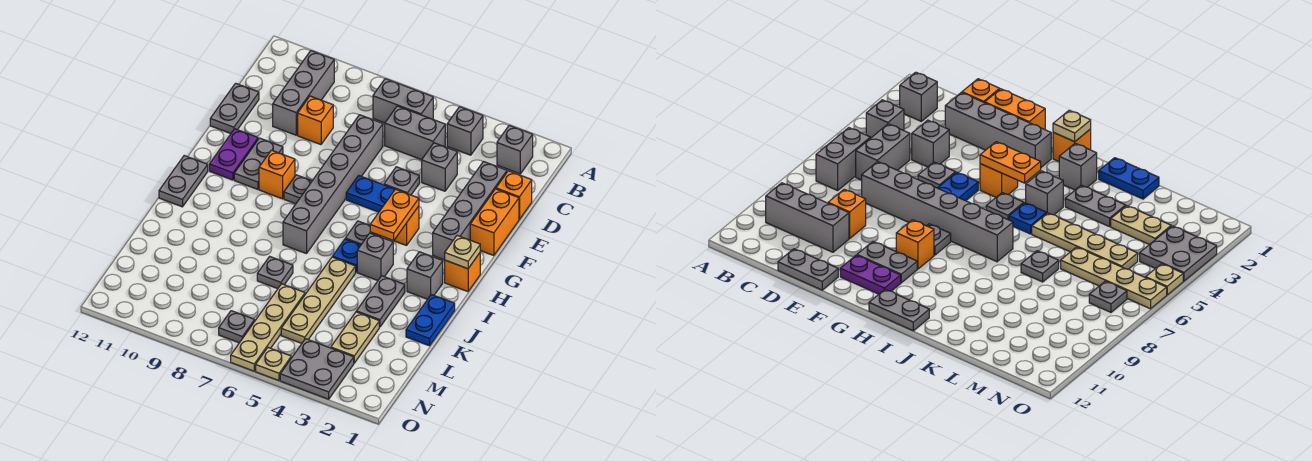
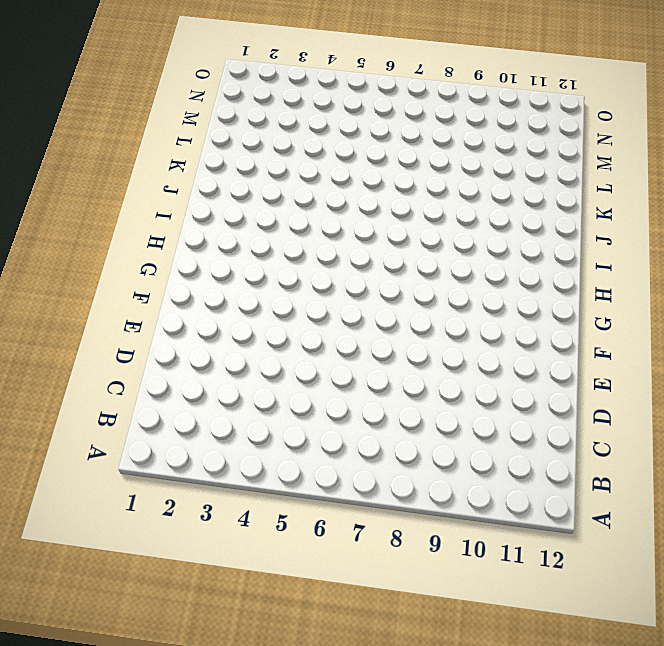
none -> grey 1x1 brick [497,125,533,174]
none -> grey 1x1 brick [447,107,483,155]
none -> grey 1x2 brick [373,79,433,123]
none -> grey 1x3 brick [273,51,334,135]

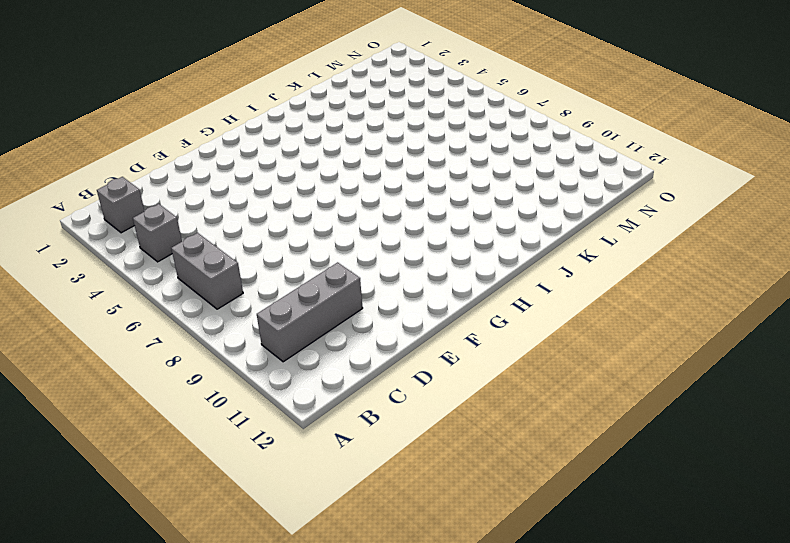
none -> grey 1x2 brick [385,106,445,160]
none -> orange 1x1 brick [496,171,532,219]
none -> grey 1x4 brick [433,162,507,260]
none -> grey 1x1 brick [422,143,457,191]

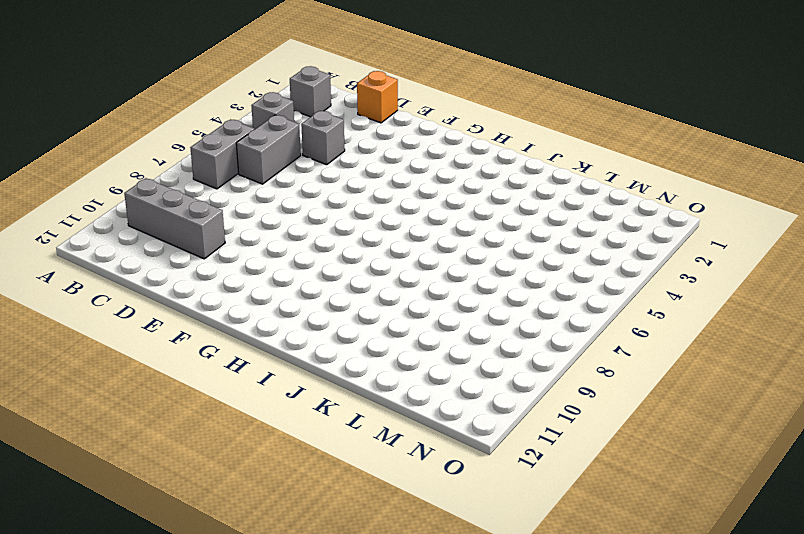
none -> grey 1x4 brick [433,162,507,260]
none -> grey 1x6 brick [283,115,383,254]
none -> orange 1x1 brick [298,96,333,145]
none -> grey 1x2 plate [210,83,259,133]

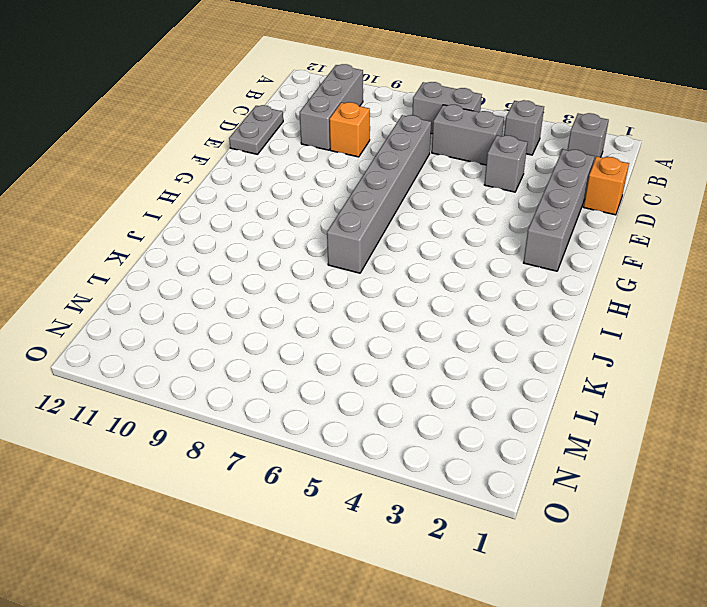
none -> orange 1x2 brick [470,189,519,256]
none -> grey 1x1 plate [384,167,420,195]
none -> blue 1x2 plate [346,176,395,212]
none -> grey 1x2 plate [234,138,283,189]

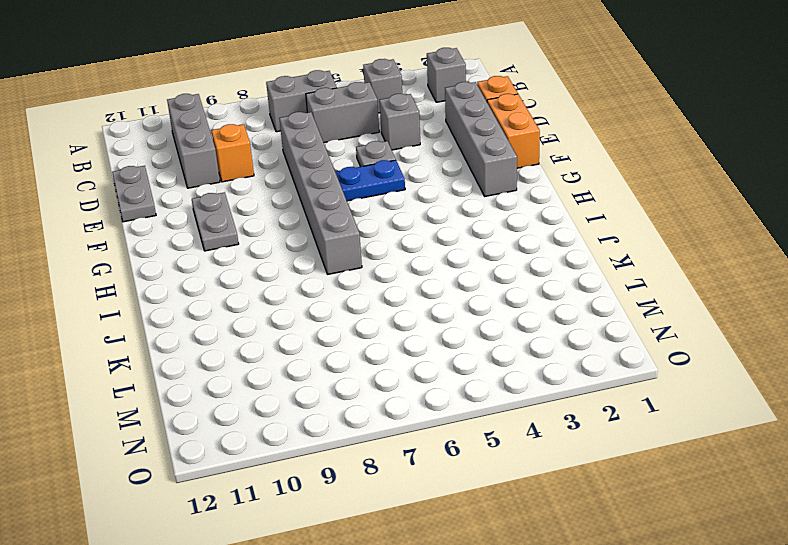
none -> purple 1x2 plate [209,129,258,180]
none -> orange 1x1 brick [394,206,419,245]
none -> grey 1x1 plate [284,175,312,204]
none -> orange 1x1 brick [259,150,295,199]

